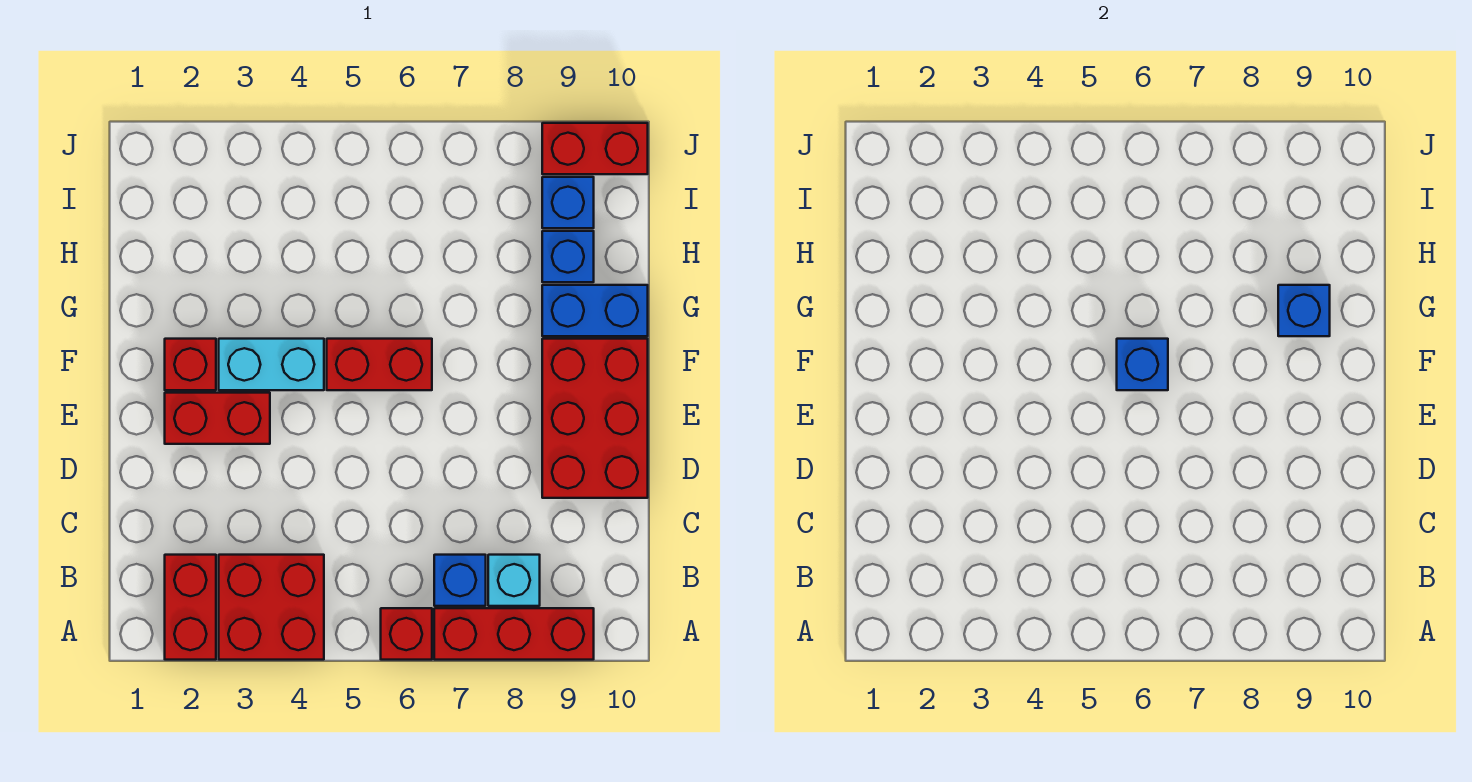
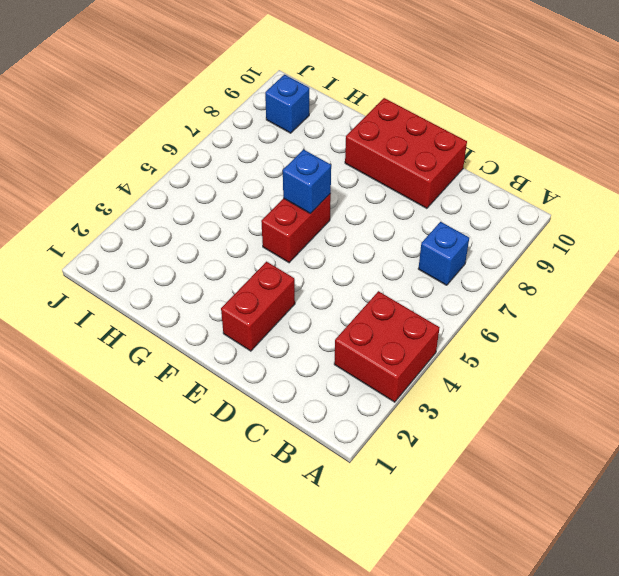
none -> red 1x2 brick [165,555,216,660]
none -> red 1x1 brick [381,608,432,660]
none -> red 1x3 brick [434,608,594,660]

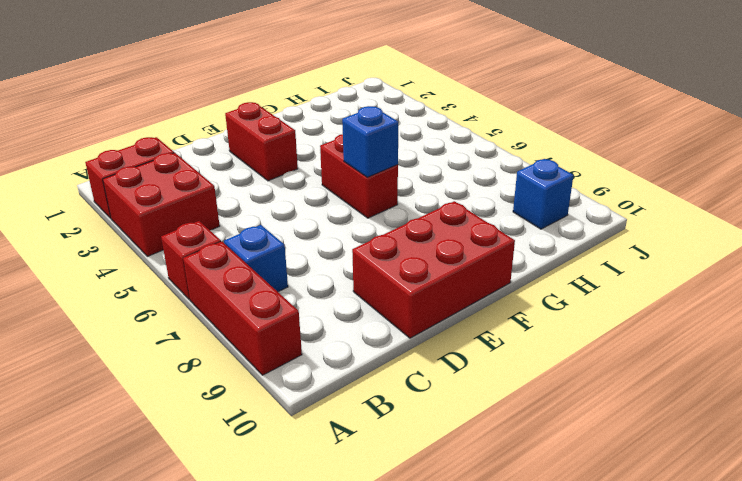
none -> cyan 1x1 brick [488,555,540,606]
none -> red 1x1 brick [165,339,216,390]
none -> cyan 1x2 brick [219,339,324,390]

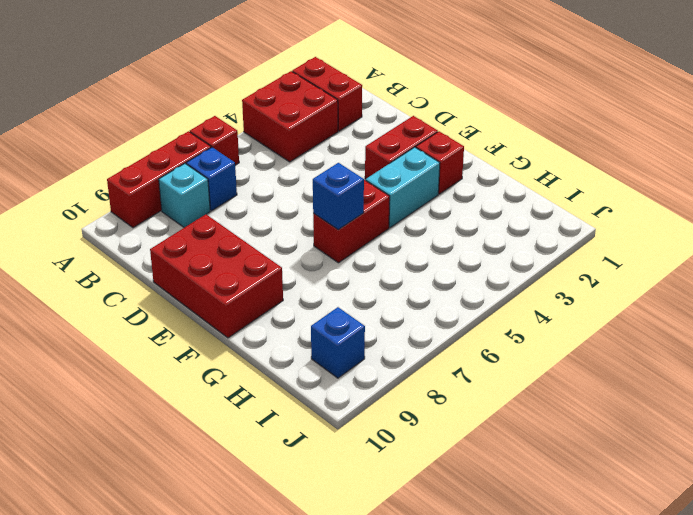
none -> blue 1x2 brick [542,285,648,336]
none -> blue 1x1 brick [542,231,594,282]
none -> red 1x2 brick [542,123,648,174]

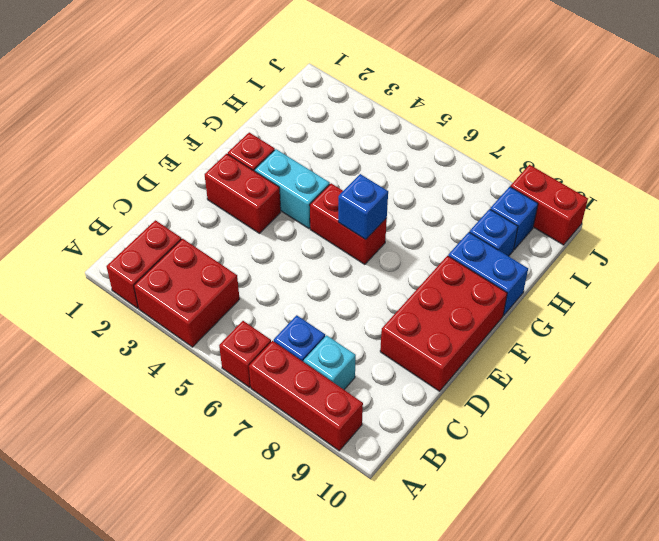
none -> blue 1x1 brick [1278,285,1330,336]

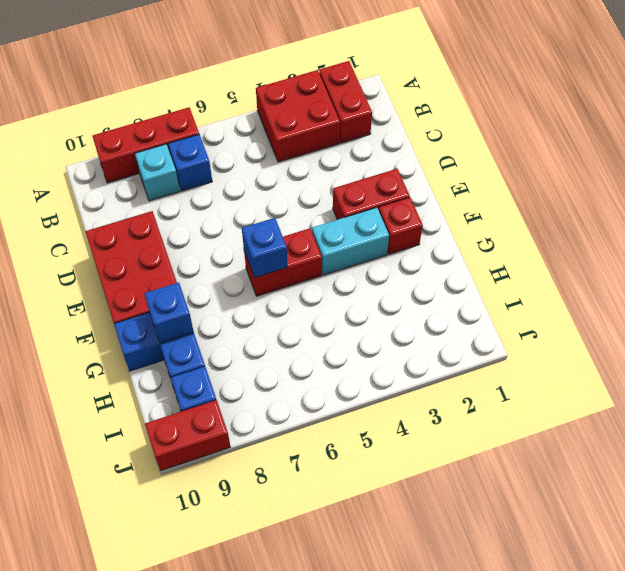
none -> red 1x1 brick [381,608,432,660]

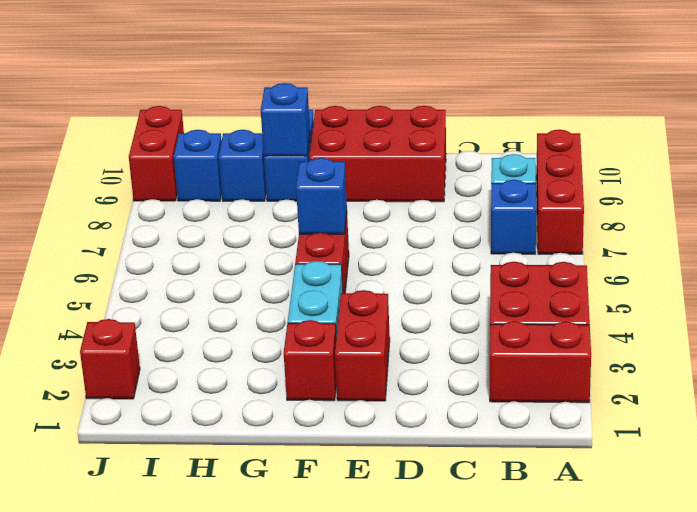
red 1x1 brick [80,319,140,399] -> red 1x1 brick moved to [381,608,432,660]

